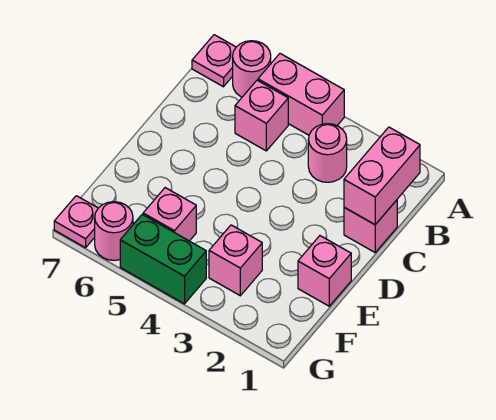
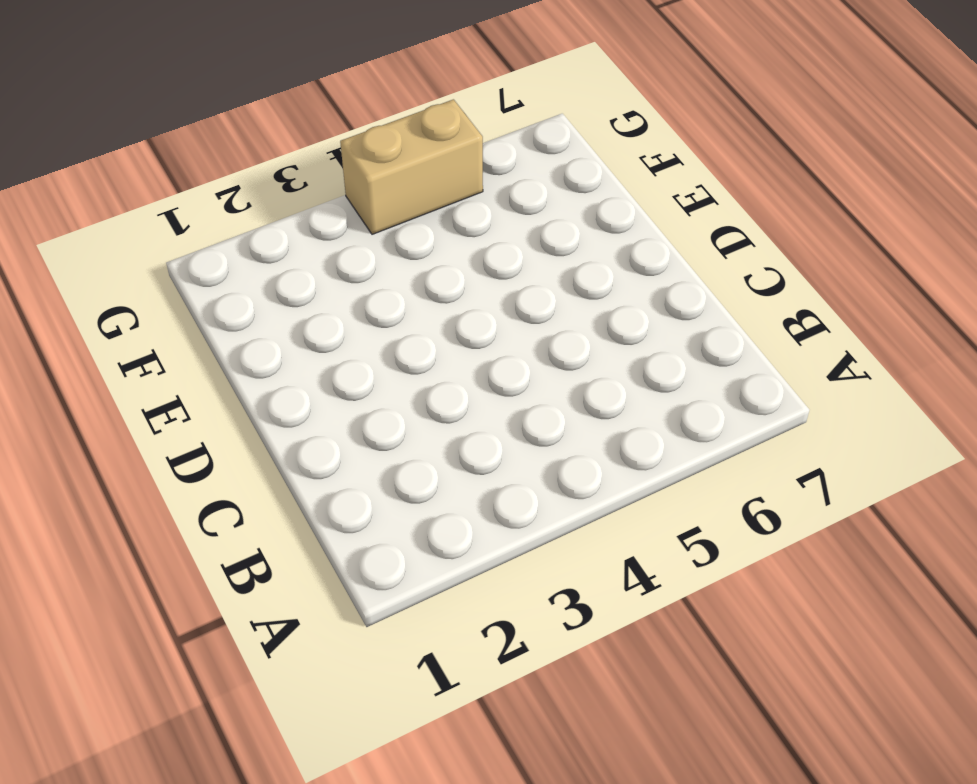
tan 1x2 brick [340,99,483,234] -> green 1x2 brick [120,215,206,304]
none -> pink 1x2 brick [258,54,344,135]
none -> pink 1x1 round brick [233,41,271,97]
none -> pink 1x1 plate [192,35,236,87]

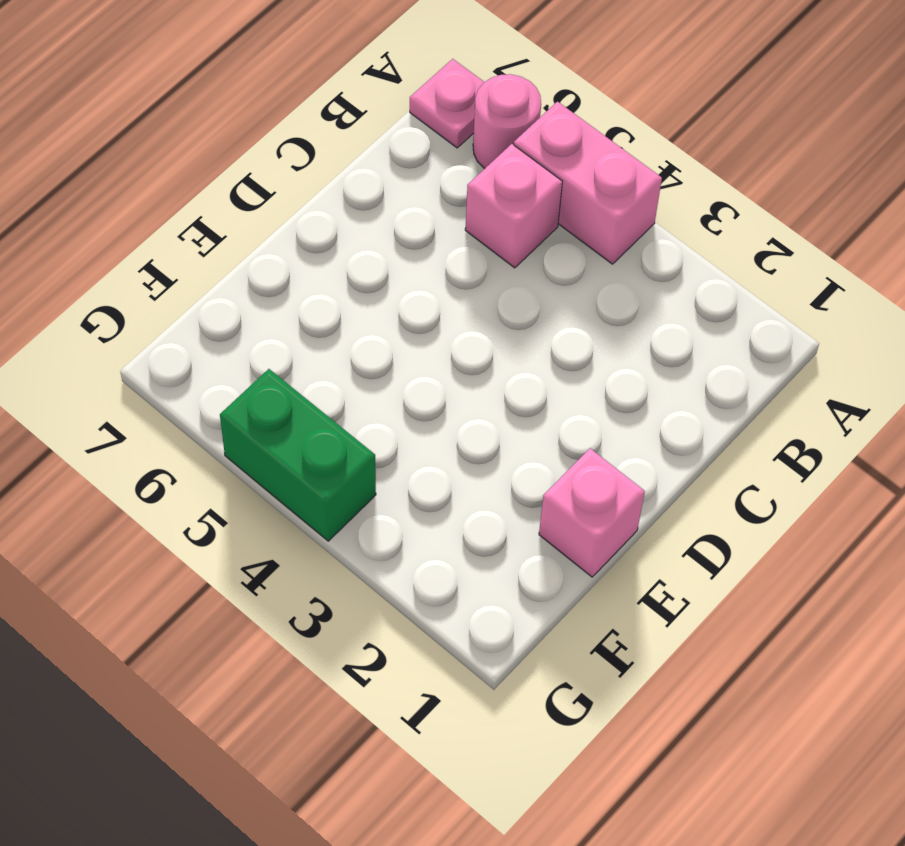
none -> pink 1x1 round brick [308,124,347,182]
none -> pink 1x1 brick [344,200,397,252]
none -> pink 1x1 brick [209,225,262,296]

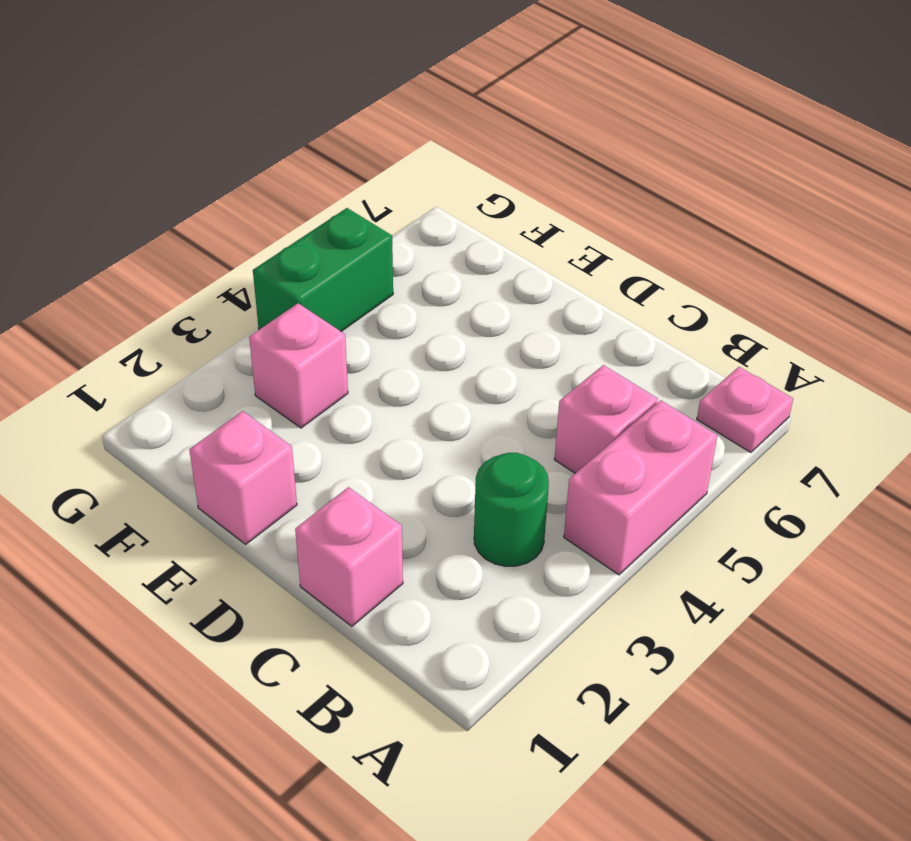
green 1x1 round brick [474,453,549,566] -> pink 1x1 round brick [308,124,347,182]
none -> pink 1x1 round brick [233,41,271,97]
none -> pink 1x1 brick [143,188,196,241]
none -> pink 1x1 round brick [95,202,133,260]

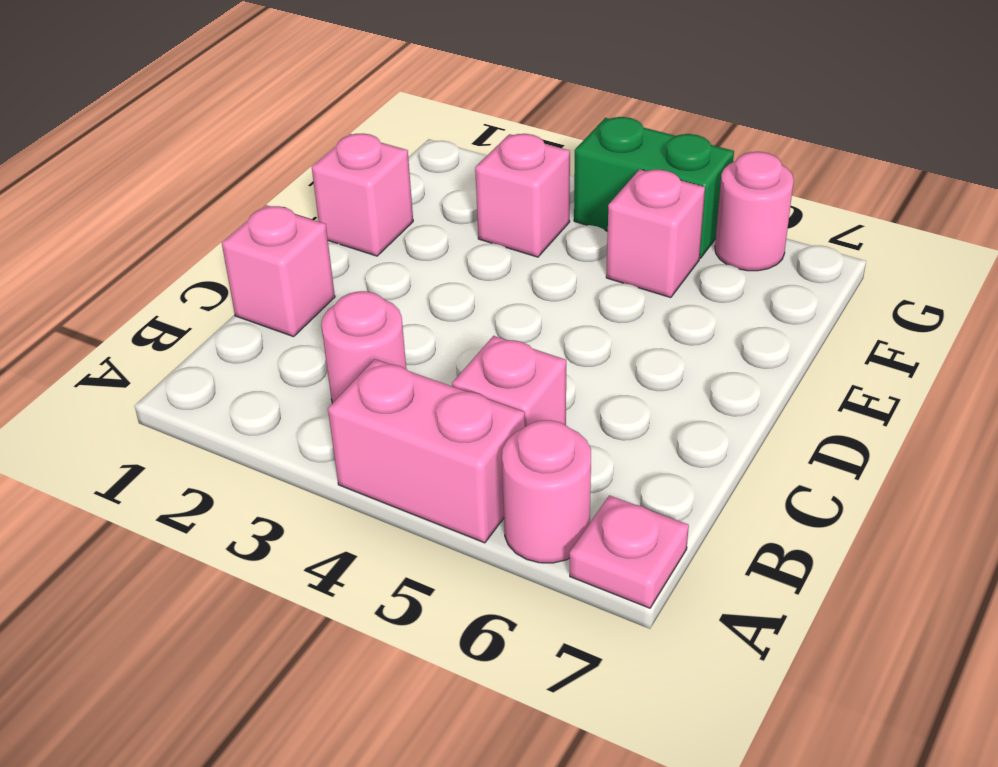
none -> pink 1x1 plate [54,196,98,248]
none -> pink 1x2 brick [344,127,420,225]

